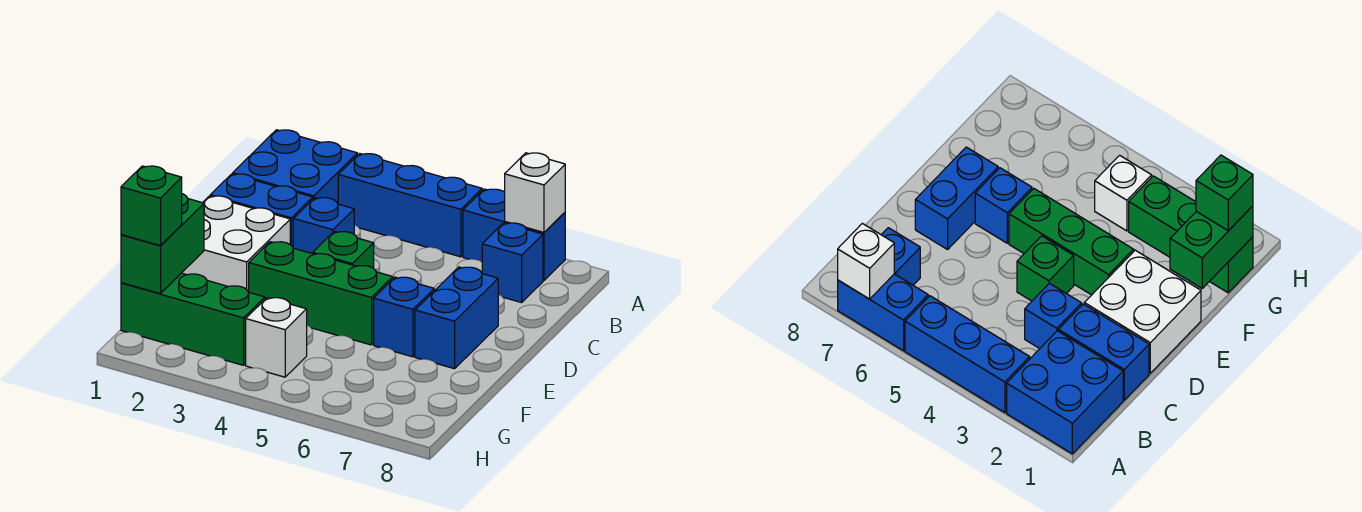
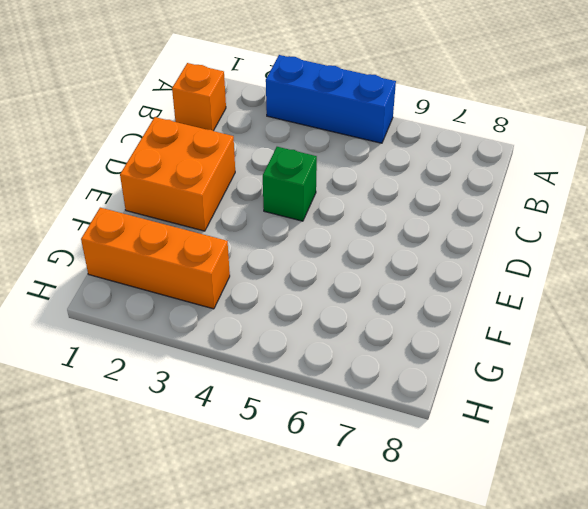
orange 1x1 brick [172,63,226,131] -> blue 2x2 brick [233,130,357,203]
orange 2x2 brick [120,117,235,231] -> white 2x2 brick [182,196,290,292]
orange 1x3 brick [81,208,230,309] -> green 1x3 brick [121,273,265,365]
none -> blue 1x2 brick [463,189,565,280]
none -> blue 1x1 brick [482,223,543,303]
none -> blue 1x2 brick [210,174,313,247]

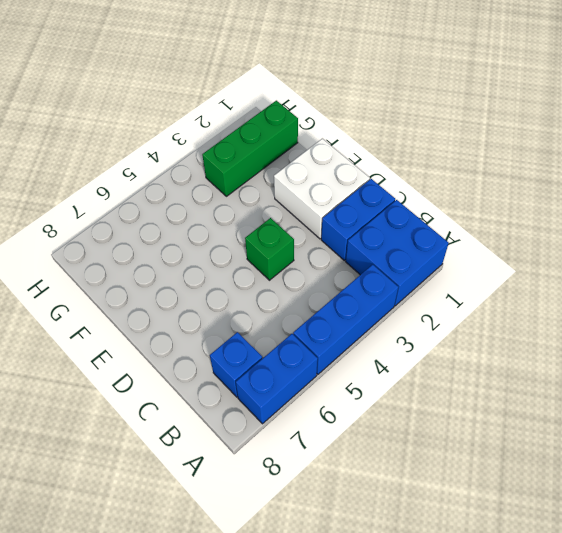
none -> blue 1x1 brick [293,198,354,254]
none -> blue 1x2 brick [415,267,498,369]
none -> green 1x3 brick [249,242,393,345]

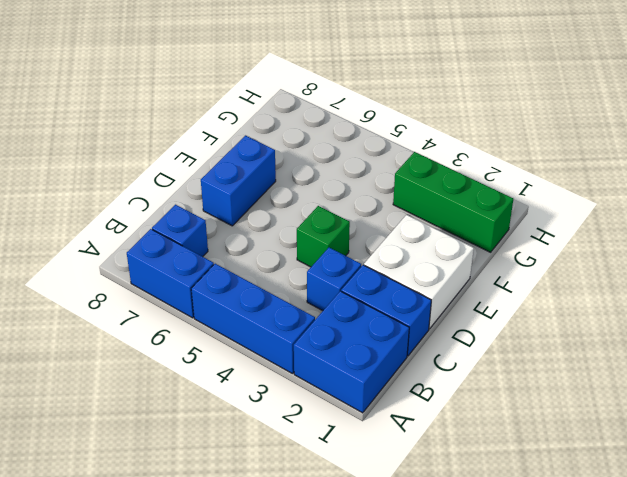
none -> green 1x3 brick [249,242,393,345]
none -> blue 1x1 brick [374,277,434,357]
none -> white 1x1 brick [246,298,307,377]

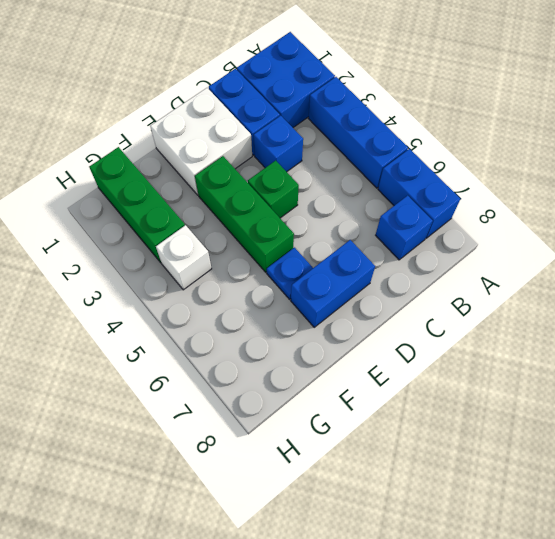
blue 1x1 plate [267,248,313,299] -> blue 1x1 brick [374,277,434,357]
none -> white 1x1 brick [505,153,565,232]
none -> green 1x2 brick [121,194,204,294]
none -> green 1x1 brick [121,166,182,246]

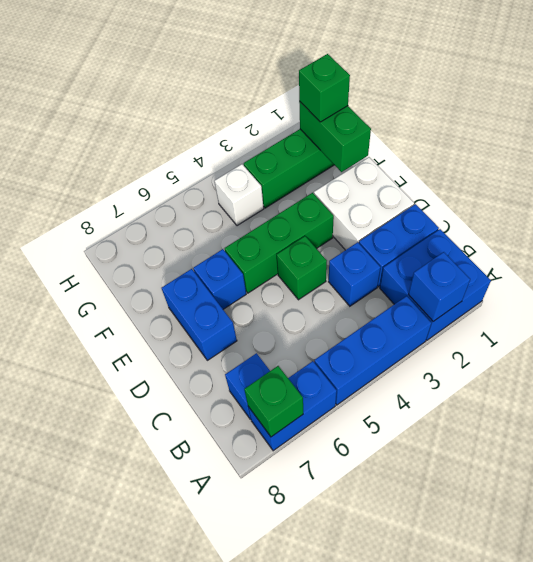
blue 1x1 brick [408,252,470,321] -> none
green 1x1 brick [244,366,303,437] -> white 1x1 brick [505,153,565,232]

